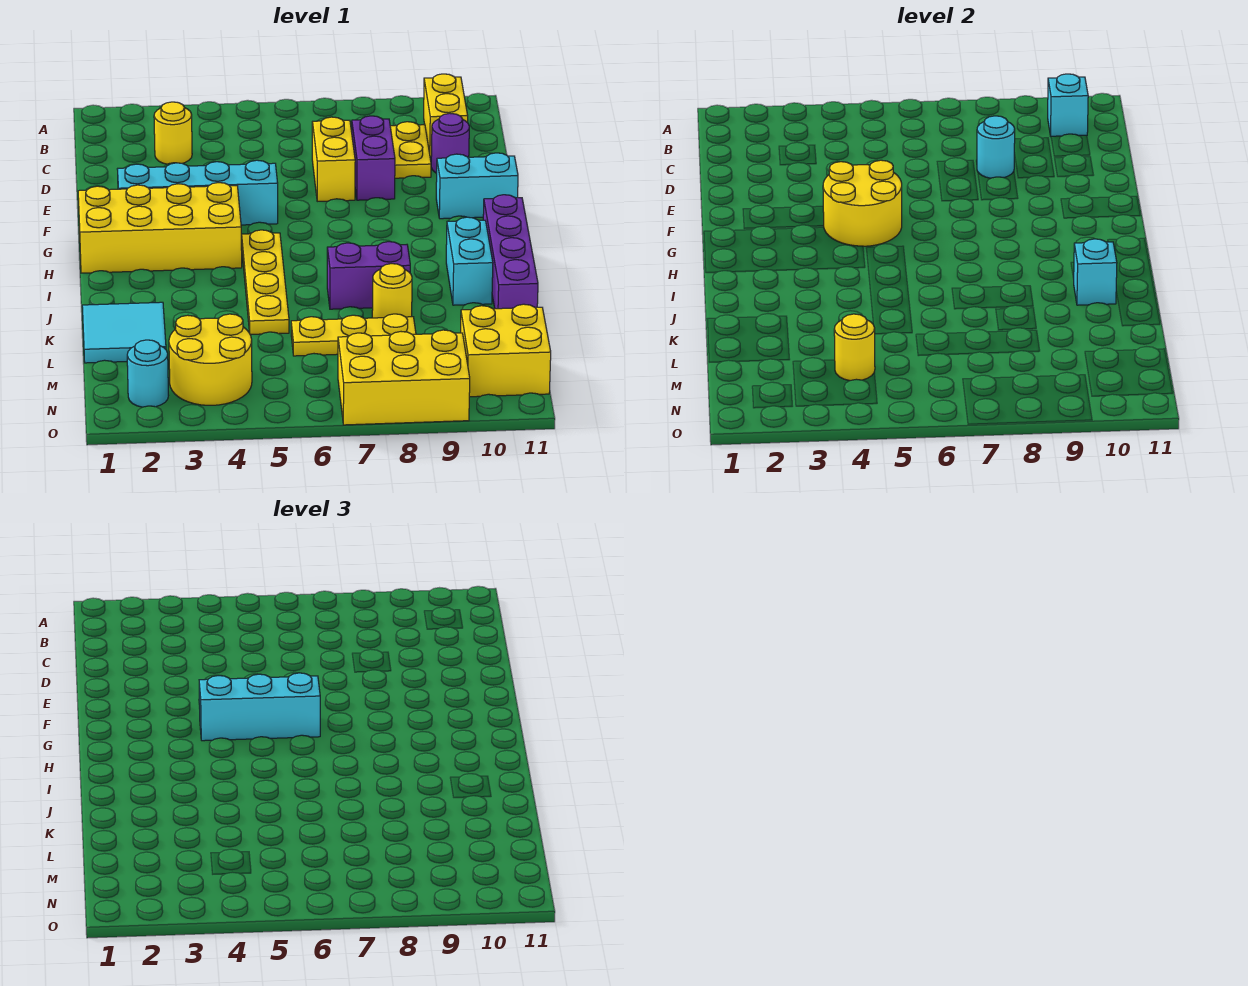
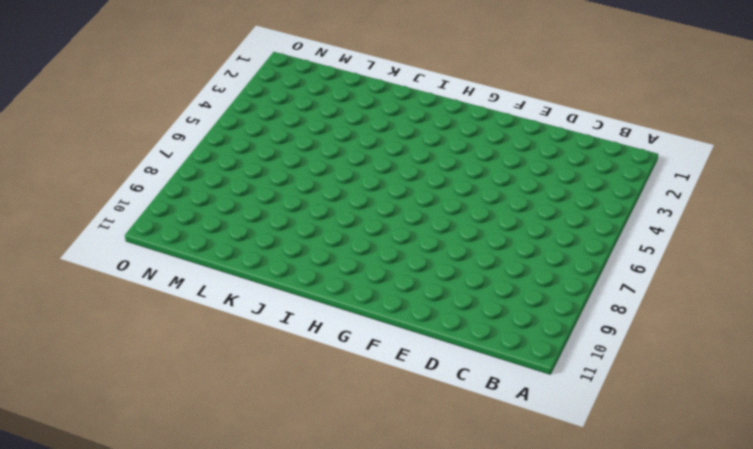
none -> yellow 1x2 brick [424,74,468,157]
none -> yellow 1x1 round brick [154,102,192,164]
none -> yellow 1x2 plate [390,122,431,178]

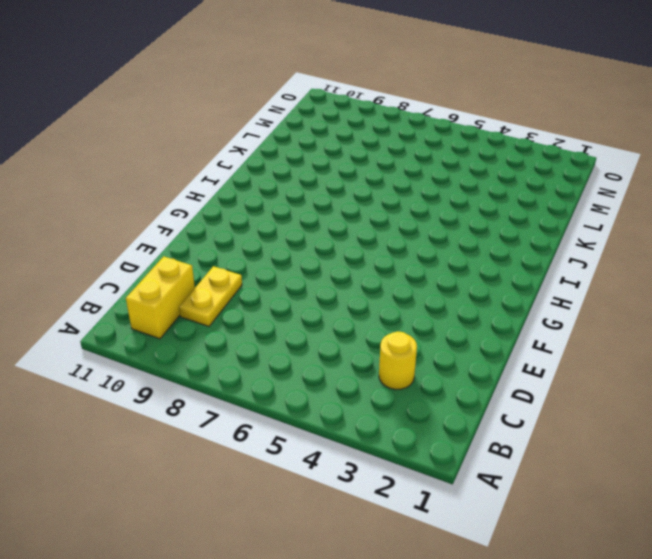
none -> yellow 1x2 brick [312,117,355,201]
none -> purple 1x2 brick [352,116,395,200]
none -> purple 1x1 round brick [431,113,469,173]

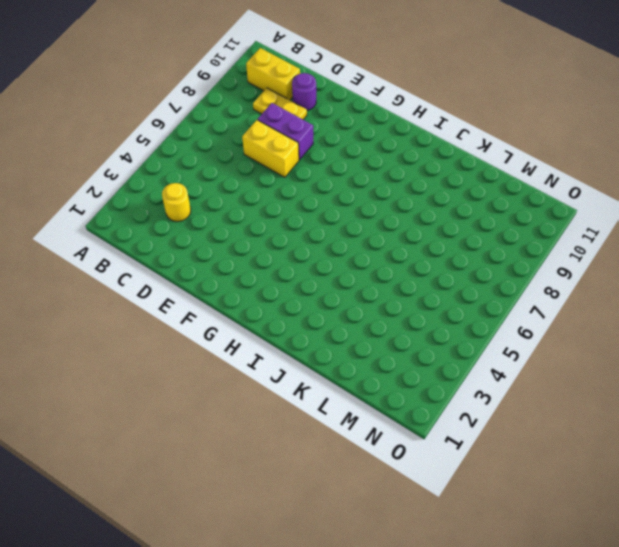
none -> cyan 1x4 brick [117,160,278,225]
none -> cyan 1x2 brick [436,153,518,219]
none -> yellow 2x4 brick [78,183,242,273]

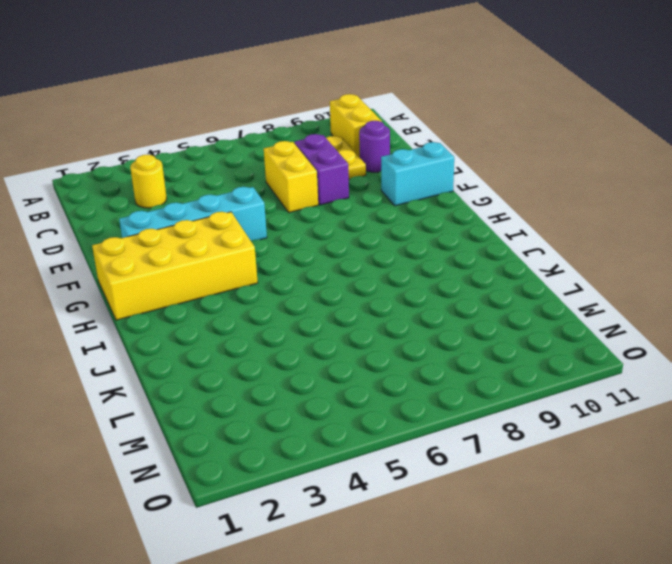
none -> yellow 1x4 plate [242,230,289,334]
none -> purple 1x4 brick [483,195,538,309]
none -> cyan 1x2 brick [446,217,493,305]

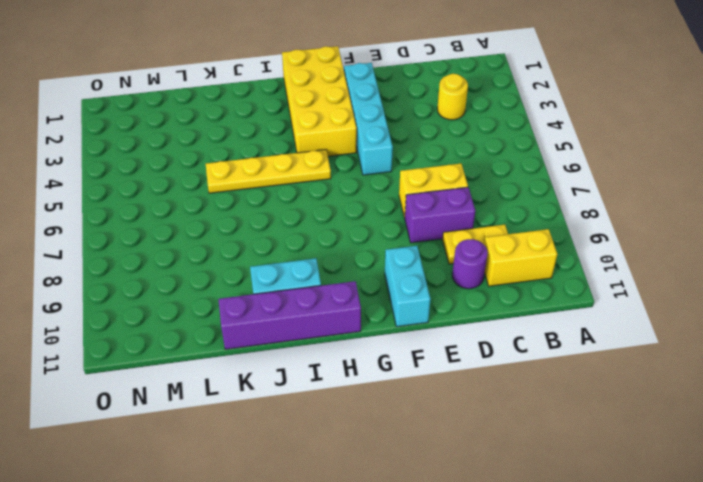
none -> purple 1x2 brick [327,242,410,309]
none -> cyan 2x2 tile [82,302,166,363]
none -> yellow 1x1 round brick [372,264,412,318]

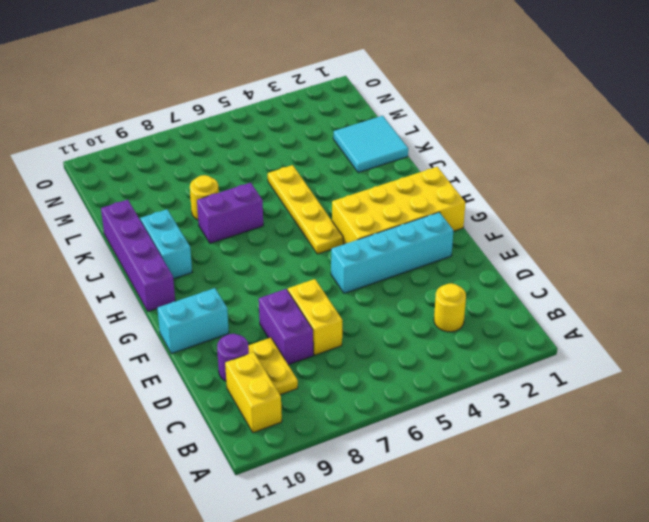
none -> yellow 1x3 plate [291,314,416,356]
none -> yellow 2x2 round brick [169,314,252,405]
none -> yellow 2x2 brick [461,304,551,397]

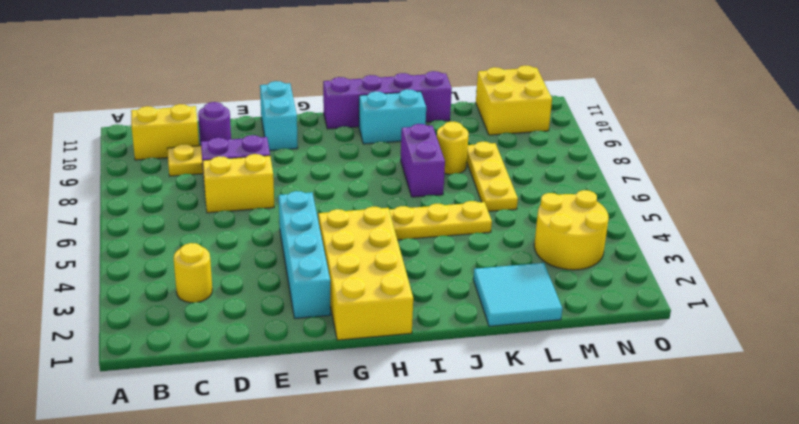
none -> cyan 1x1 round brick [127,340,168,407]
none -> yellow 2x3 brick [338,330,470,425]
none -> cyan 1x1 brick [1048,74,1088,136]

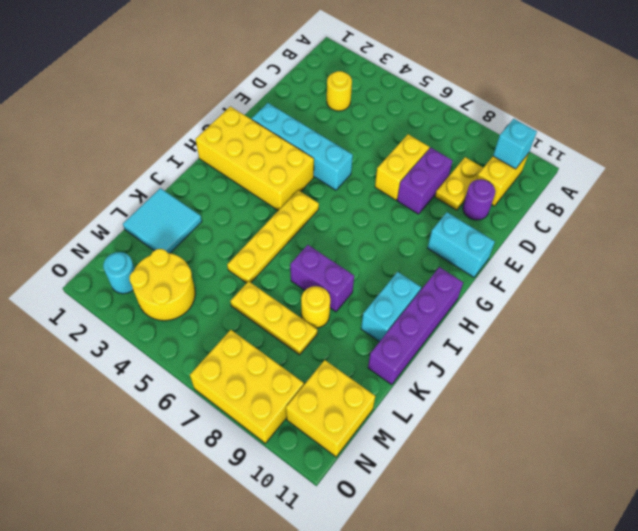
none -> cyan 1x1 round brick [977,116,1015,178]
none -> yellow 2x2 round brick [823,160,902,246]
none -> cyan 1x1 brick [1074,239,1117,305]

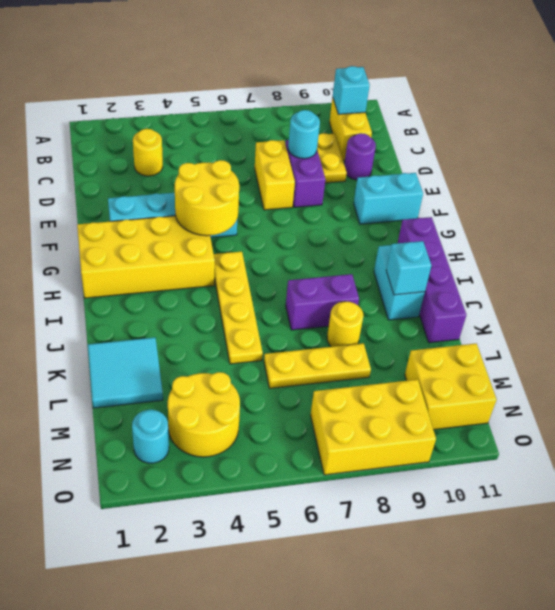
none -> yellow 1x1 round brick [834,314,875,381]
none -> cyan 1x3 brick [199,673,320,741]

